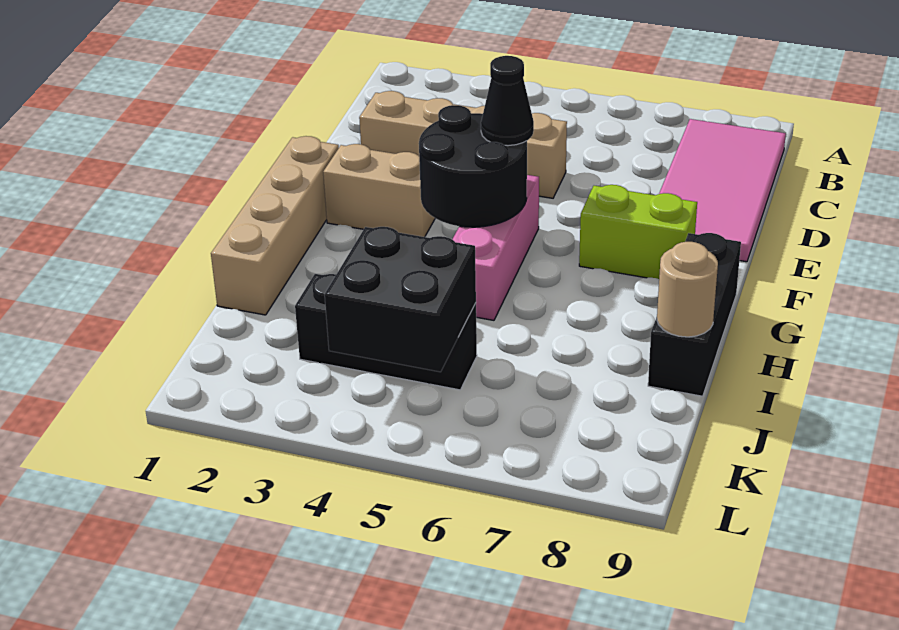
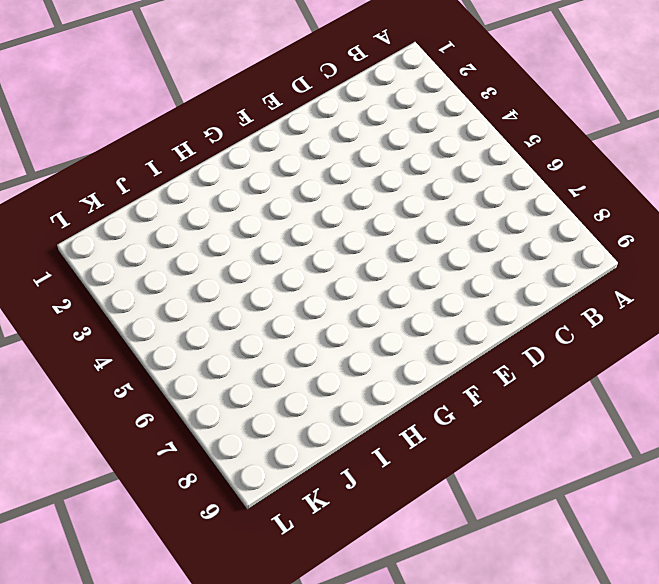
none -> pink 2x4 tile [659,119,786,262]
none -> tan 1x4 brick [359,91,567,198]
none -> tan 1x4 brick [211,136,339,315]

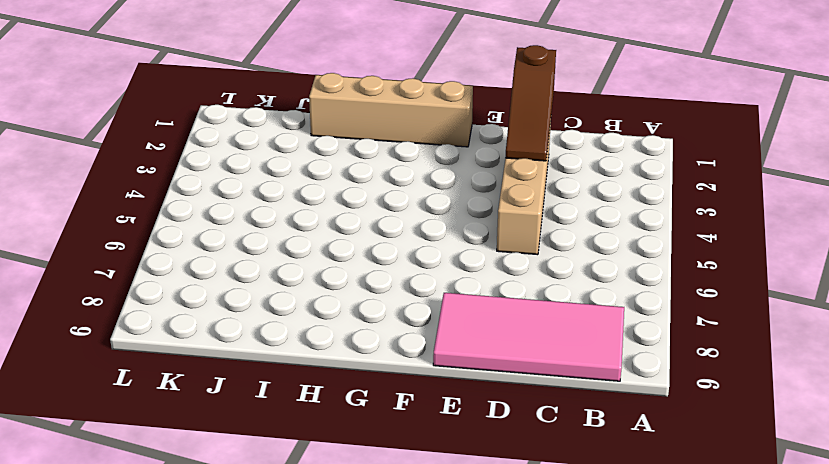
brown 1x3 slope [505,45,556,161] -> none
none -> tan 1x2 brick [323,144,435,237]
none -> pink 1x3 brick [452,175,539,320]
none -> lime 1x2 brick [579,185,697,279]

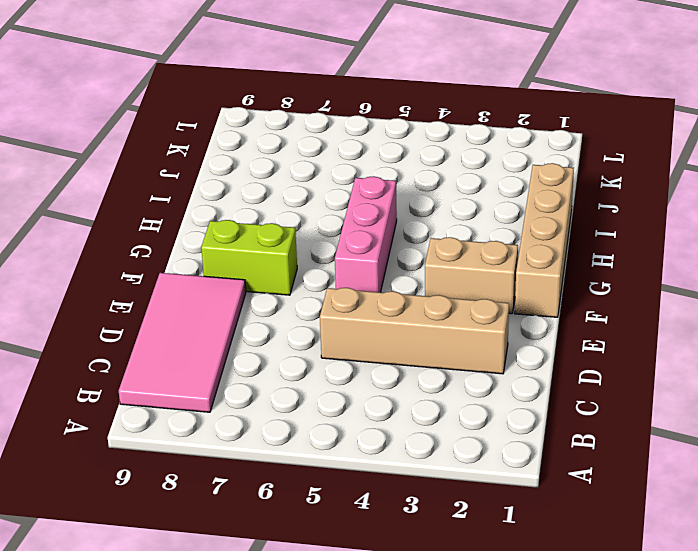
none -> black 1x3 brick [648,233,741,396]
none -> black 1x3 brick [295,274,477,390]
none -> black 2x2 round brick [419,105,527,227]

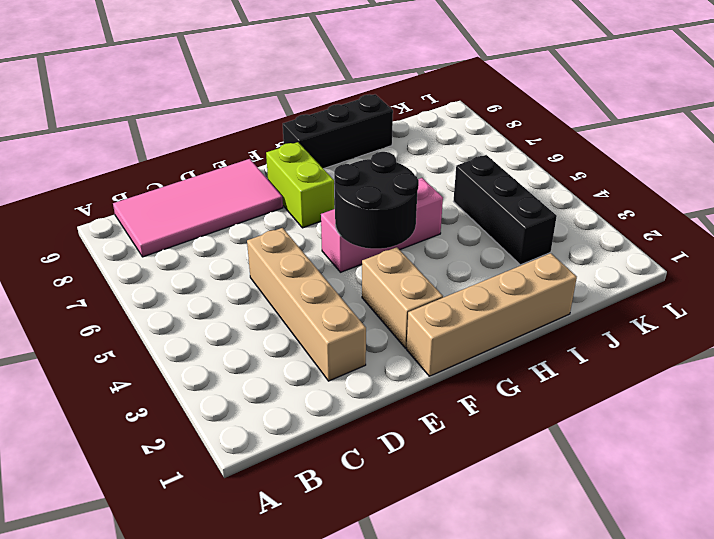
none -> tan 1x1 round brick [657,242,718,337]
none -> black 2x2 brick [325,227,476,372]
none -> black 1x1 cone [481,56,534,146]

